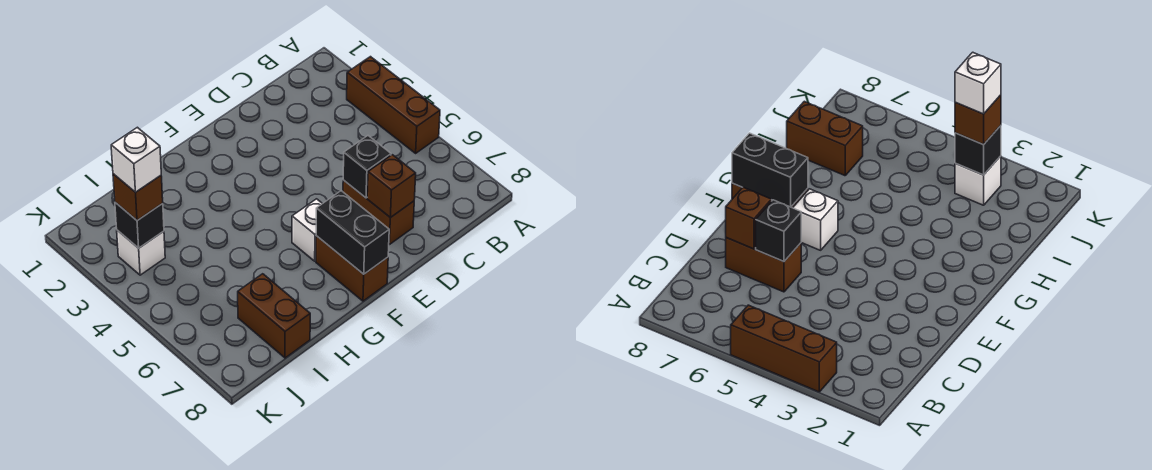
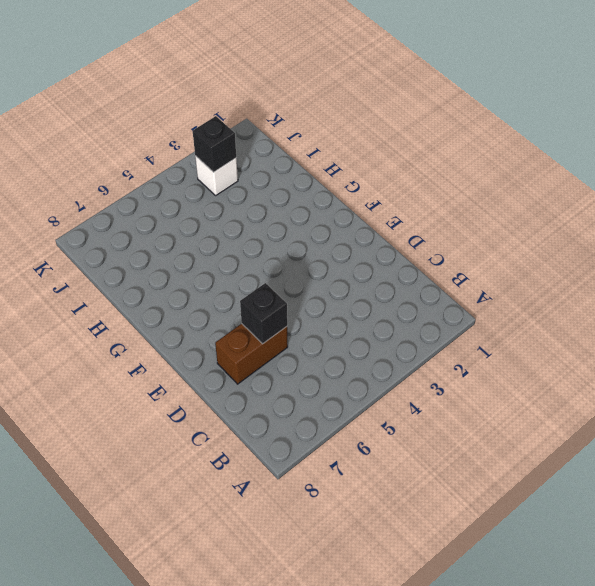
none -> brown 1x3 brick [347,57,440,153]
none -> white 1x1 brick [292,199,322,261]
none -> brown 1x2 brick [316,236,388,301]

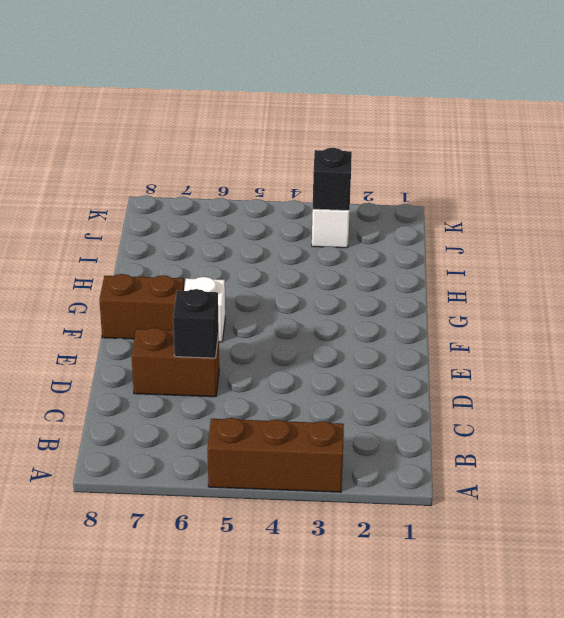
none -> brown 1x2 brick [238,274,310,358]
none -> brown 1x1 brick [367,155,416,218]
none -> black 1x2 brick [316,191,389,274]

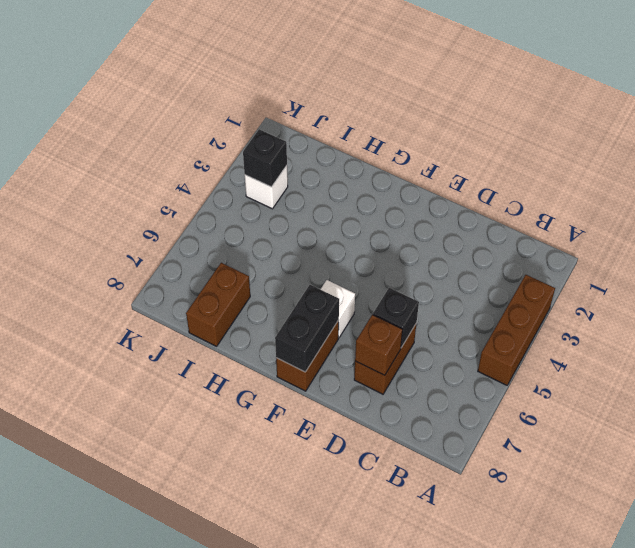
none -> brown 1x1 brick [113,174,163,220]
none -> white 1x1 brick [111,127,161,192]

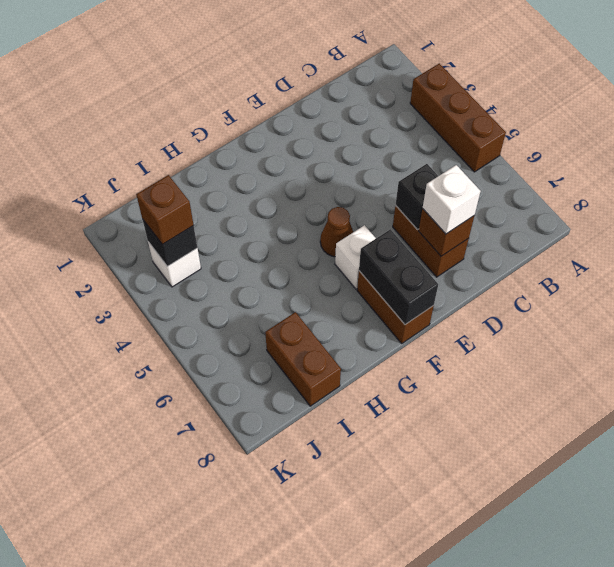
white 1x1 brick [423,165,481,234] -> white 1x1 brick moved to [111,127,161,192]
brown 1x1 cone [320,207,353,257] -> none

